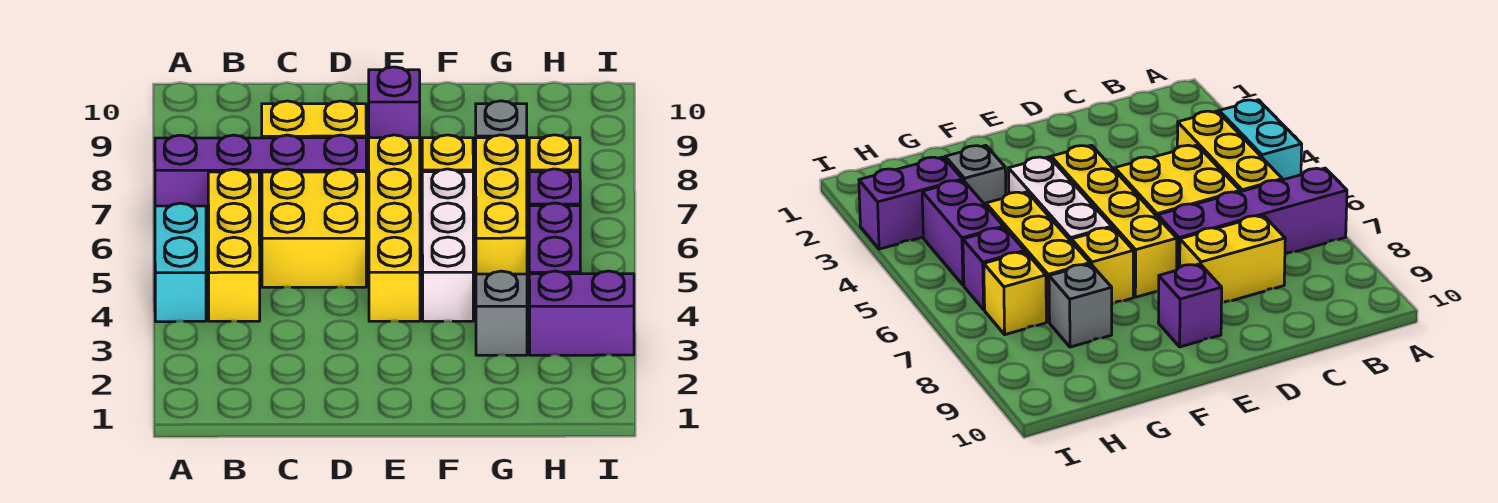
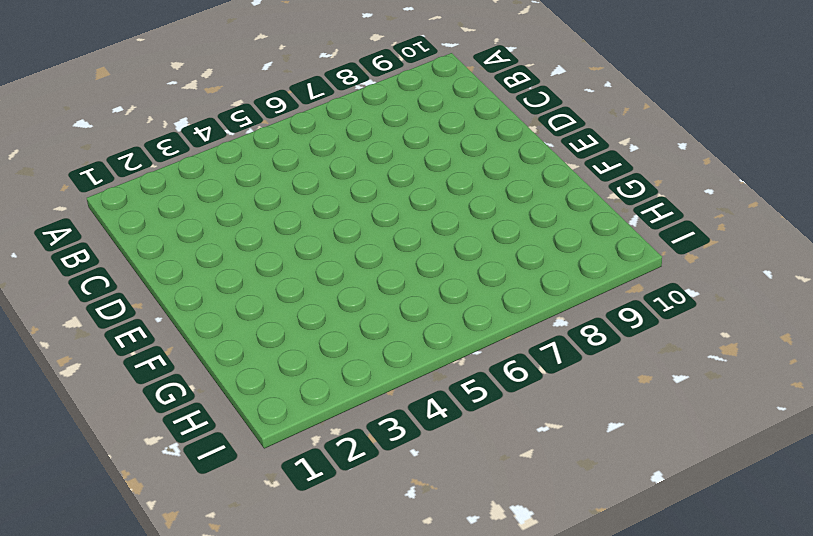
none -> cyan 1x2 brick [155,203,206,322]
none -> purple 1x4 brick [155,135,366,219]
none -> yellow 1x3 brick [208,169,260,321]

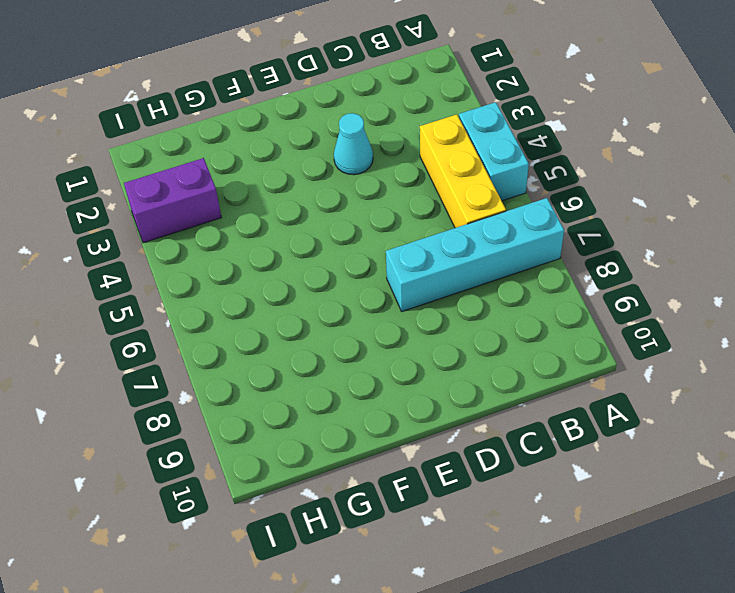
cyan 1x4 brick [386,198,564,311] -> purple 1x4 brick [155,135,366,219]
cyan 1x1 cone [334,113,373,175] -> none
none -> yellow 2x2 brick [262,169,366,287]
none -> yellow 1x2 brick [262,101,366,138]
none -> yellow 1x4 brick [369,135,420,321]

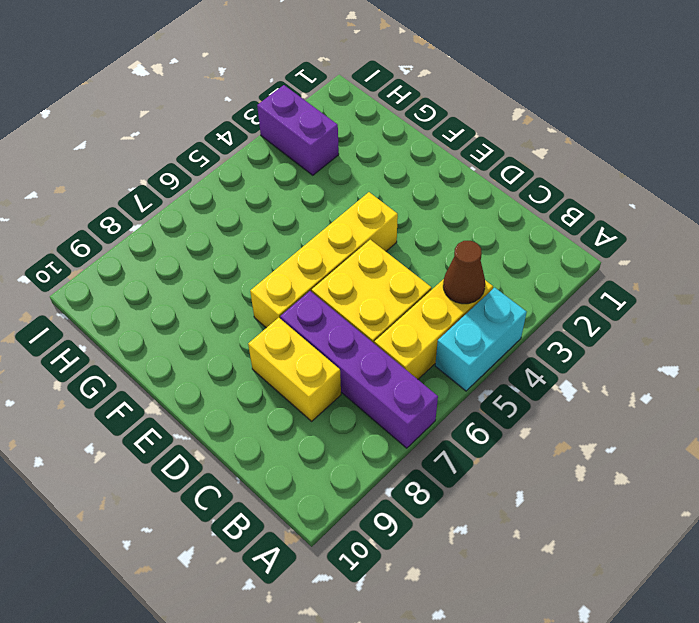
brown 1x1 cone [443,241,485,304] -> none
none -> purple 1x1 brick [369,67,420,138]
none -> white 1x3 brick [422,169,473,321]
none -> yellow 1x1 brick [422,135,473,172]

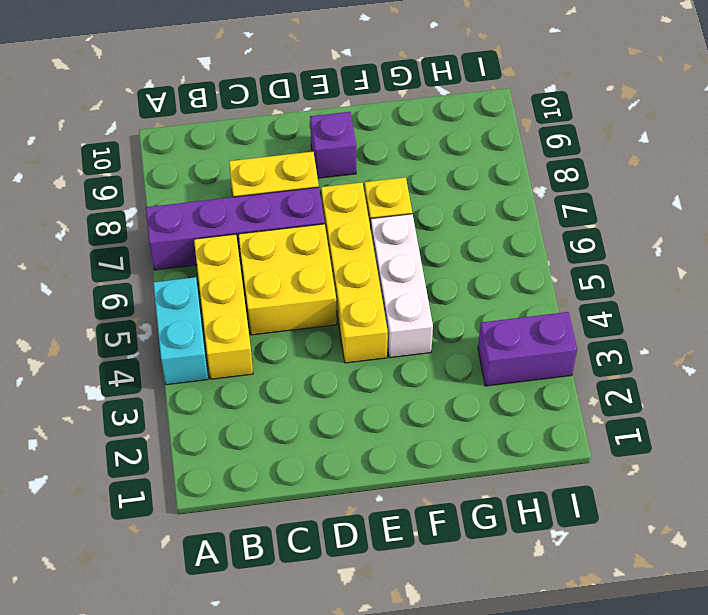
none -> grey 1x1 brick [476,271,527,355]
none -> yellow 1x3 brick [476,135,527,274]
none -> grey 1x1 brick [476,101,527,138]

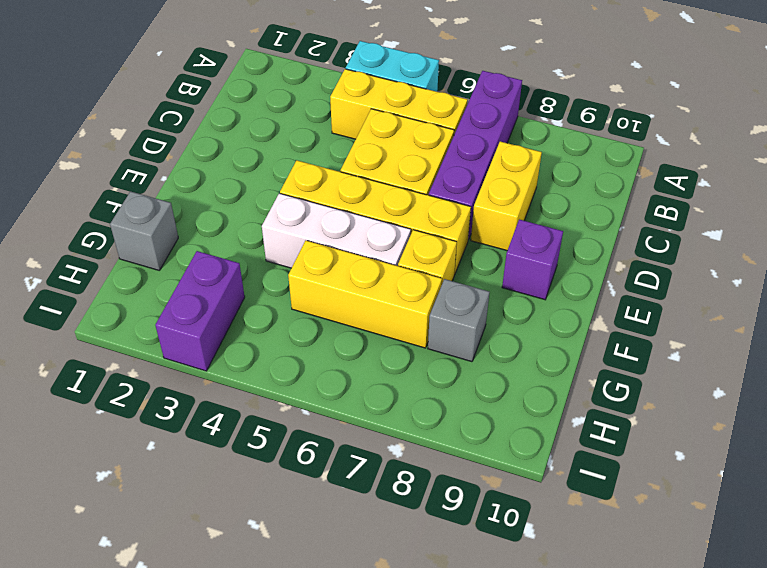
grey 1x1 brick [110,192,178,270] -> grey 1x1 brick moved to [476,271,527,355]
none -> purple 1x2 brick [529,203,580,274]
none -> purple 1x1 brick [529,169,580,206]
none -> yellow 1x1 brick [529,135,580,172]

